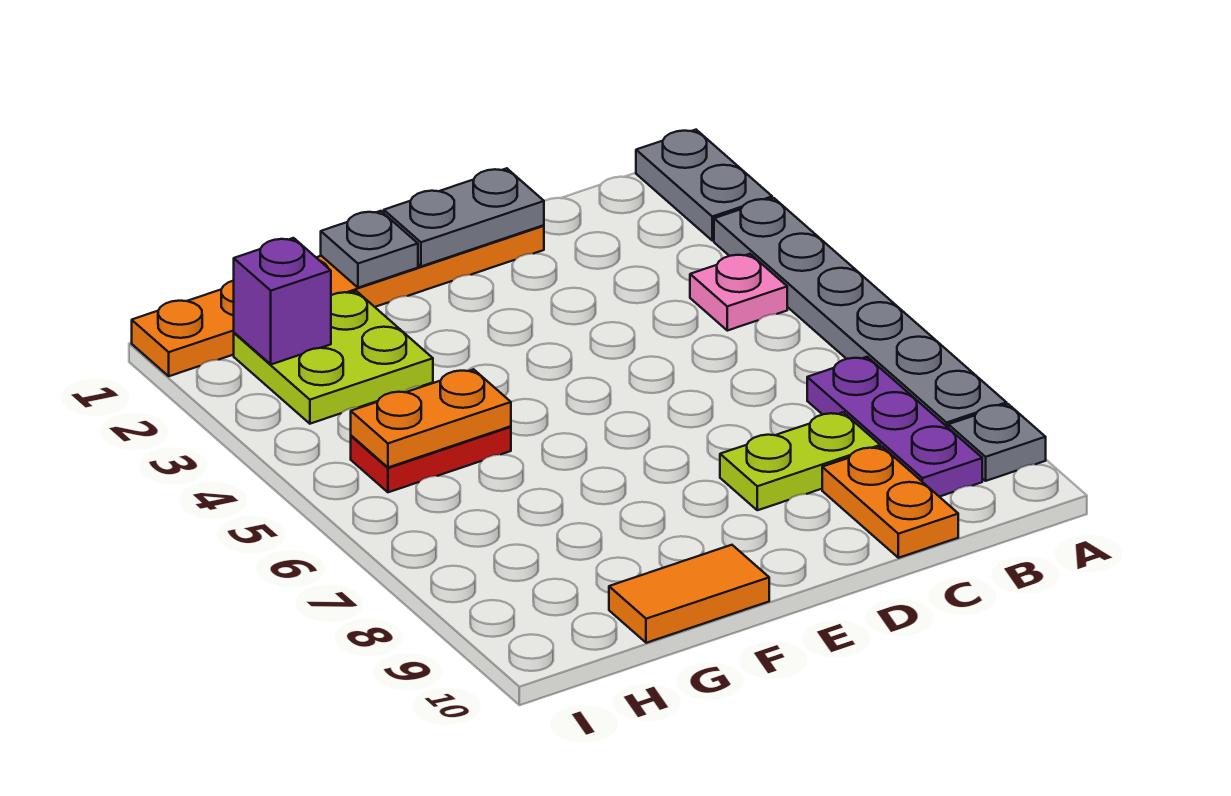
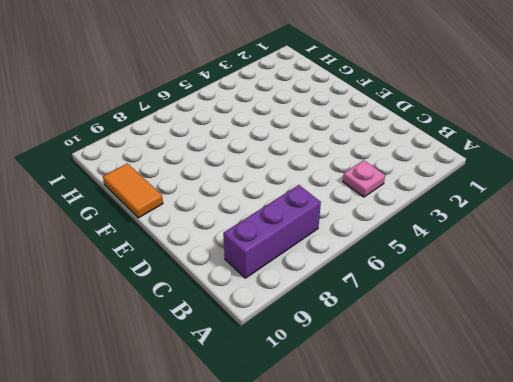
purple 1x3 brick [223,185,321,278] -> purple 1x3 plate [807,357,982,497]
none -> grey 1x2 plate [636,130,772,241]
none -> grey 1x6 plate [714,198,1007,427]
none -> grey 1x1 plate [948,404,1046,481]

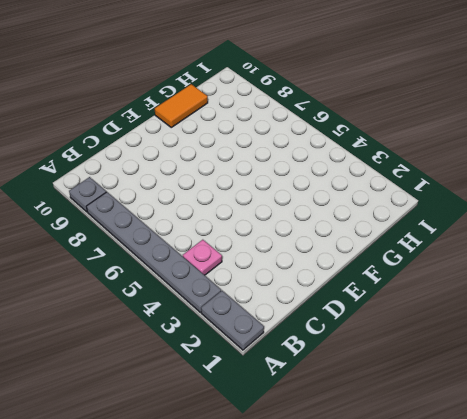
none -> purple 1x3 plate [807,357,982,497]
none -> lime 1x2 plate [720,412,880,510]
none -> orange 1x2 plate [822,447,958,558]

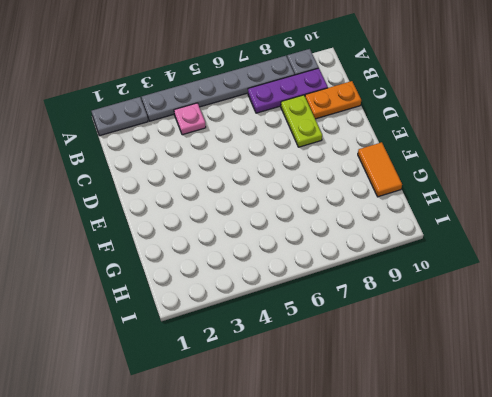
none -> orange 1x6 plate [132,225,544,376]
none -> lime 2x2 plate [234,291,433,424]
none -> red 1x2 plate [351,426,511,492]

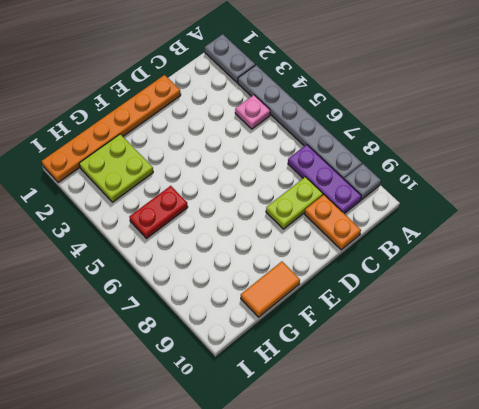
none -> grey 1x2 plate [384,168,544,266]
none -> grey 1x1 plate [321,211,418,288]
none -> orange 1x2 plate [351,369,511,467]

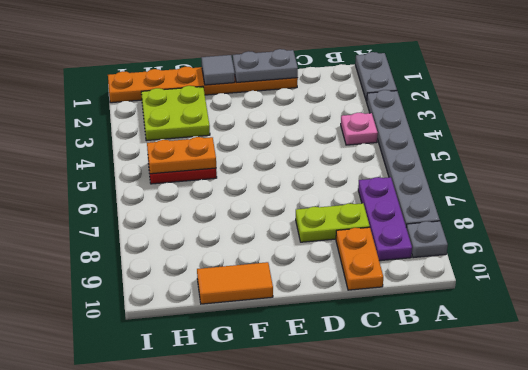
grey 1x1 tile [201,55,235,85] -> grey 1x1 plate [321,211,418,288]
none -> purple 1x1 brick [234,238,331,364]

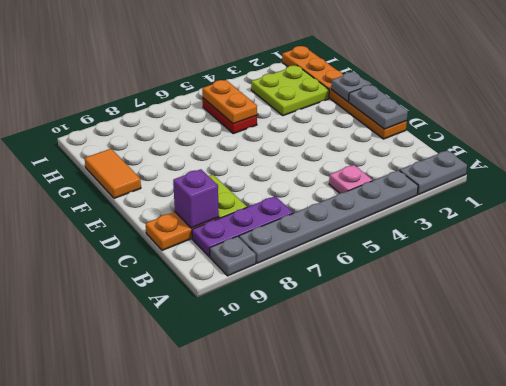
purple 1x1 brick [173,169,219,228] -> purple 1x1 brick moved to [234,238,331,364]

